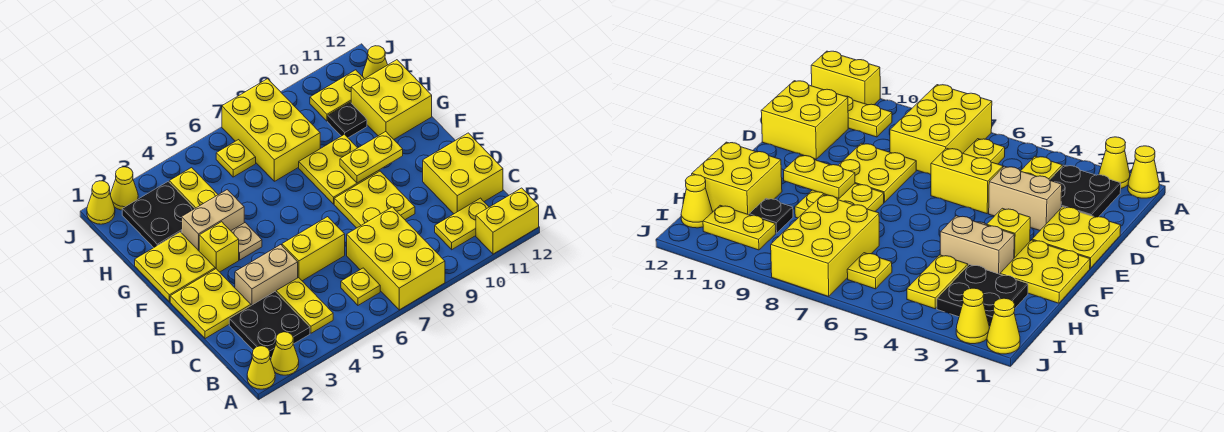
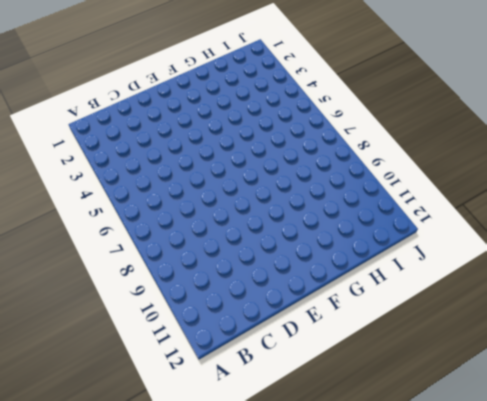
none -> yellow 1x1 cone [247,346,275,389]
none -> yellow 1x1 cone [271,332,299,375]
none -> yellow 2x3 brick [347,207,445,310]

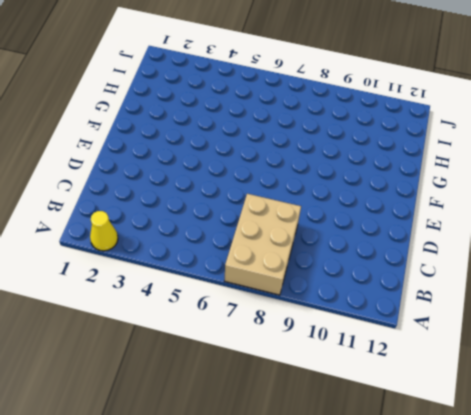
tan 2x3 brick [224,194,301,295] -> yellow 2x3 brick [347,207,445,310]
none -> yellow 1x1 cone [247,346,275,389]
none -> yellow 1x2 brick [476,188,539,254]
none -> black 2x2 plate [229,292,310,358]

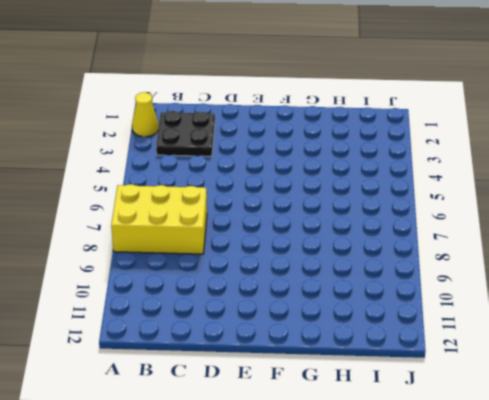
none -> yellow 1x1 cone [247,346,275,389]
none -> yellow 1x2 brick [476,188,539,254]
none -> yellow 1x2 plate [276,278,333,333]

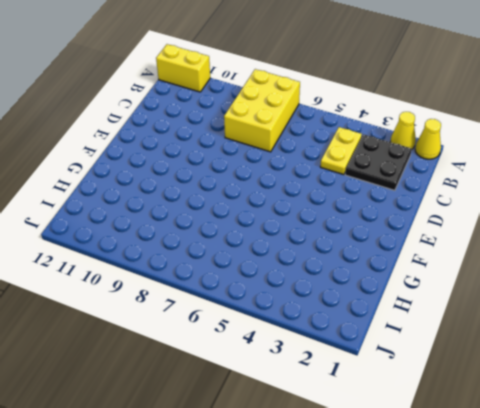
none -> yellow 1x1 plate [341,268,380,305]
none -> yellow 1x2 plate [435,198,489,250]
none -> yellow 2x2 brick [423,133,503,214]

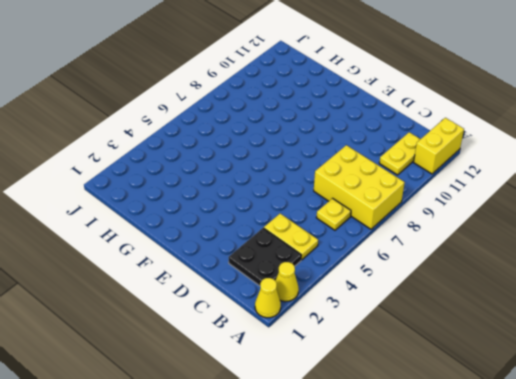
none -> yellow 2x2 brick [423,133,503,214]
none -> yellow 2x2 plate [170,269,251,339]
none -> tan 1x2 brick [235,245,298,305]

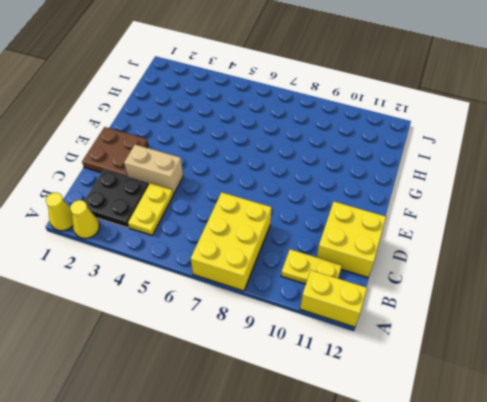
brown 2x2 plate [82,127,148,176] -> yellow 2x2 plate [170,269,251,339]
none -> yellow 1x1 plate [341,268,380,305]
none -> yellow 1x2 brick [282,217,345,281]
none -> yellow 2x2 plate [334,171,415,228]

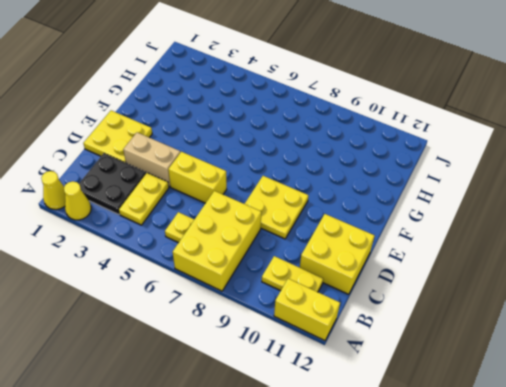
none -> yellow 2x2 plate [135,232,215,302]
none -> yellow 1x1 brick [199,222,239,272]
none -> tan 1x1 plate [231,223,262,260]

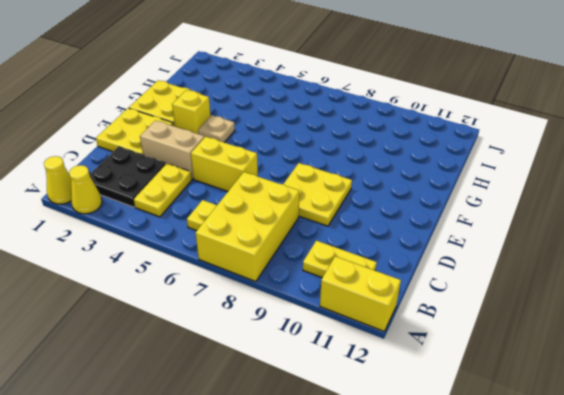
none -> yellow 2x2 brick [423,133,503,214]
none -> yellow 2x2 plate [299,134,379,204]
none -> tan 1x2 brick [182,190,244,251]

